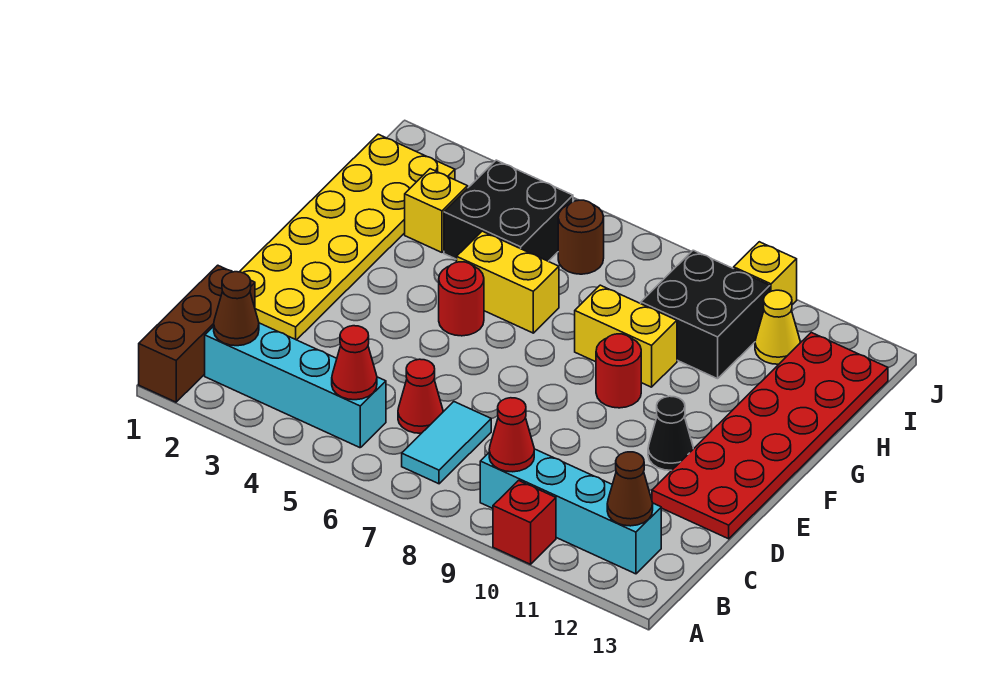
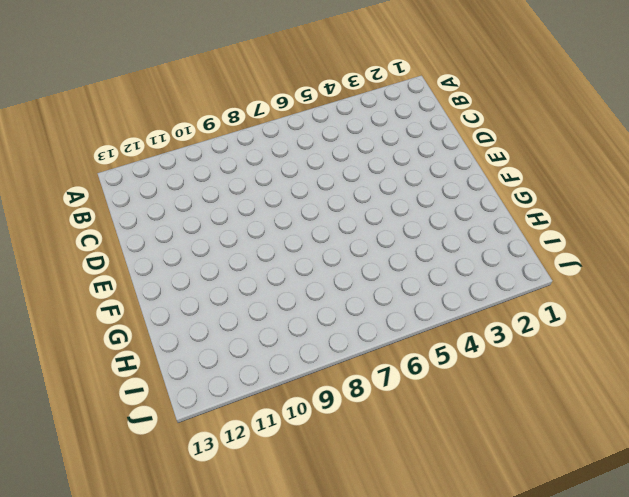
none -> brown 1x3 brick [139,265,255,402]
none -> red 1x1 brick [493,481,556,564]
none -> cyan 1x4 brick [205,323,386,448]

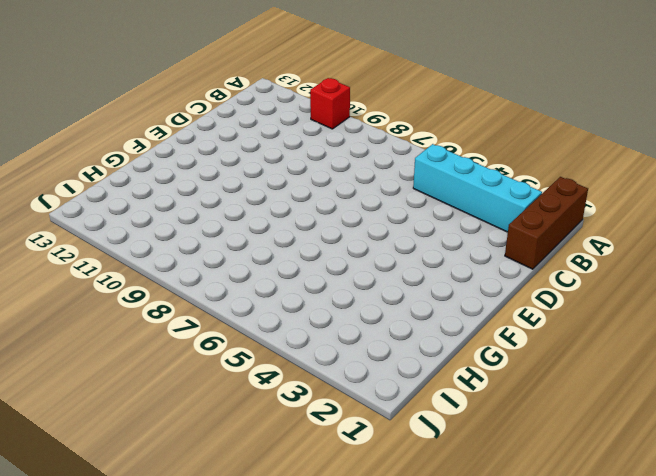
none -> cyan 1x2 tile [402,402,491,484]
none -> cyan 1x4 brick [480,449,661,574]
none -> red 1x1 cone [398,359,443,433]

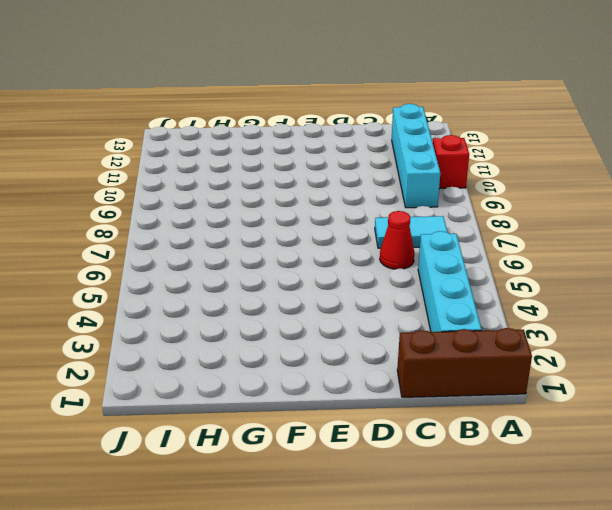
none -> yellow 2x6 plate [240,134,455,340]
none -> red 2x6 plate [652,332,888,539]
none -> black 1x1 cone [648,396,693,470]

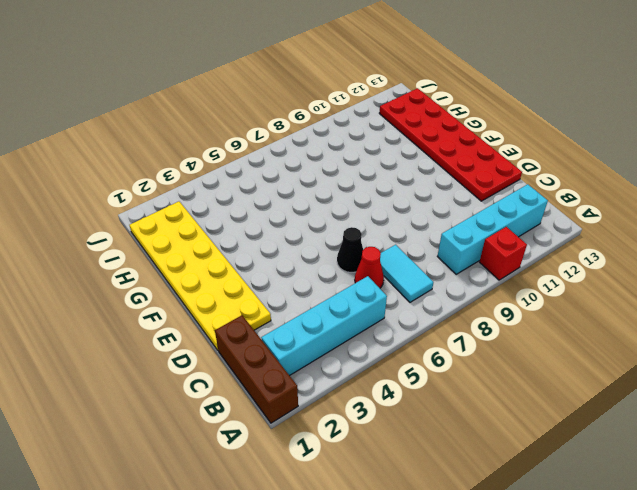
black 1x1 cone [337,227,363,273] -> black 1x1 cone moved to [648,396,693,470]
none -> red 1x1 round brick [439,262,484,336]
none -> red 1x1 round brick [596,334,641,408]
none -> yellow 1x2 brick [457,231,559,333]

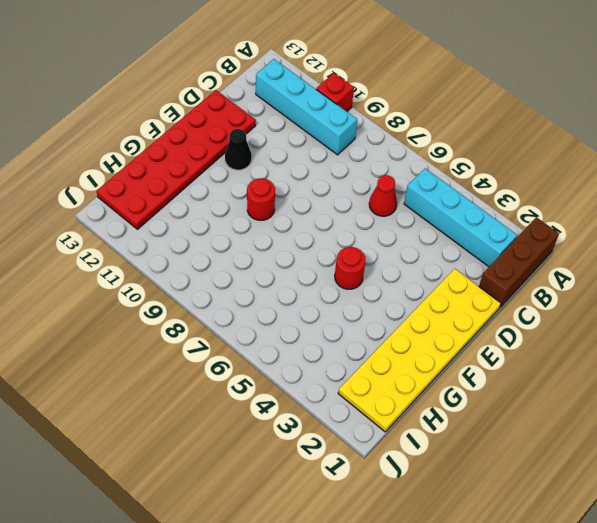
none -> cyan 1x2 tile [402,402,491,484]
none -> yellow 1x2 brick [457,231,559,333]
none -> yellow 1x2 brick [575,285,677,387]

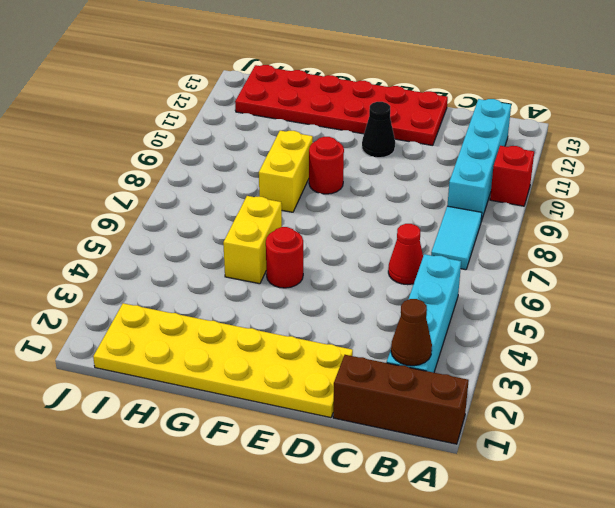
cyan 1x2 tile [431,206,482,270] -> cyan 1x2 tile turned to [402,402,491,484]
none -> yellow 1x1 brick [405,169,468,252]
none -> black 2x2 brick [444,160,573,261]
none -> black 2x2 brick [641,250,770,379]

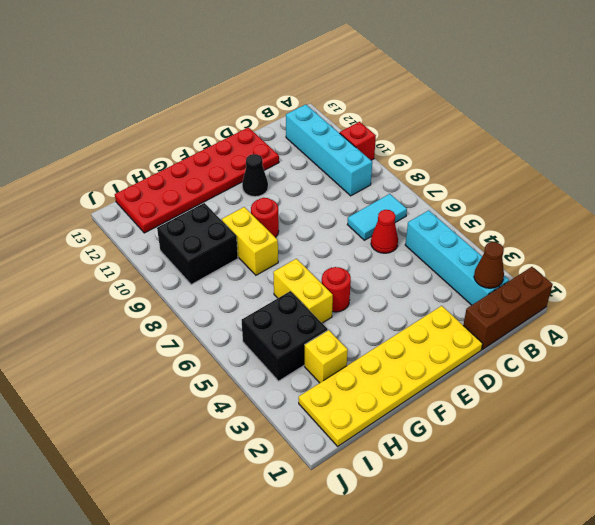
none -> brown 1x1 round brick [558,200,604,274]
none -> yellow 1x1 cone [755,290,800,364]
none -> yellow 1x1 brick [734,242,797,305]

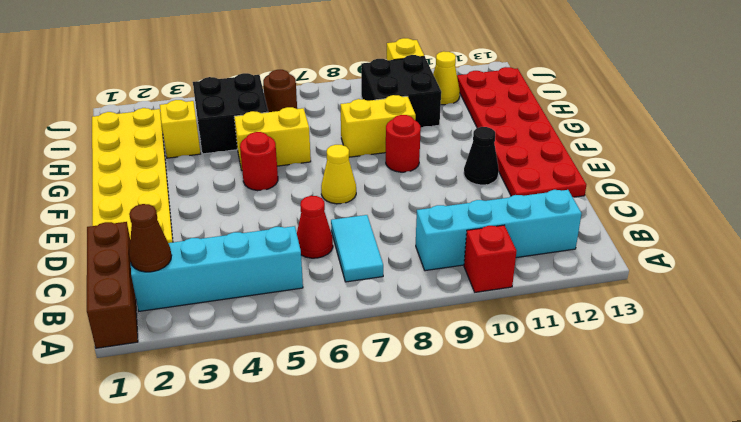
yellow 1x1 cone [321,145,356,204] -> none
none -> red 1x1 cone [332,326,377,400]
none -> red 1x1 cone [489,398,534,472]
none -> brown 1x1 cone [607,452,653,526]

